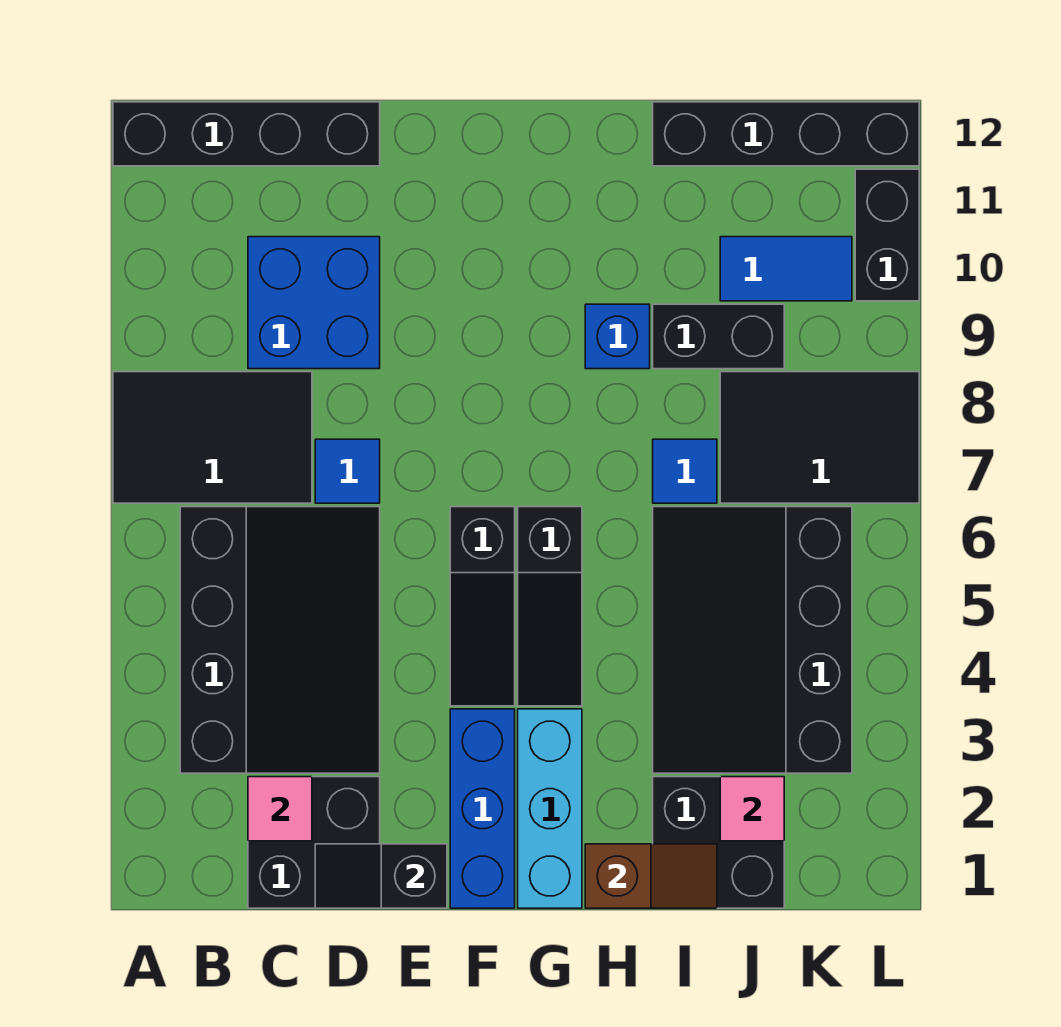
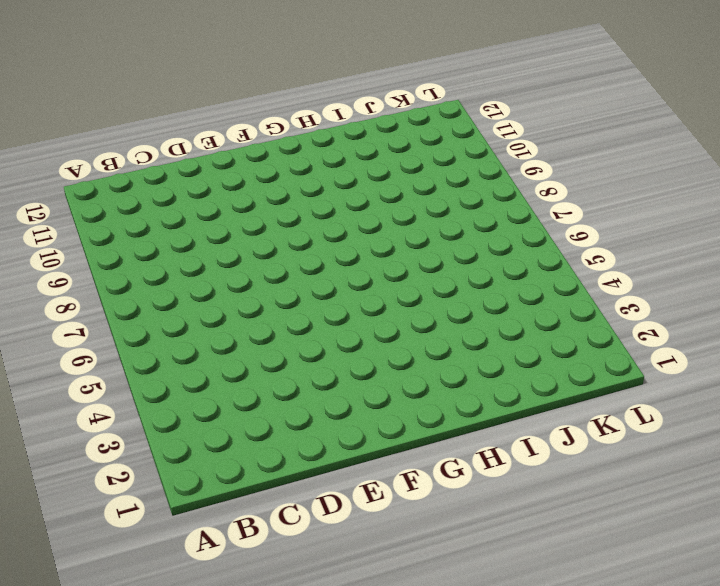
none -> black 2x3 tile [113,372,312,503]
none -> black 1x4 brick [113,102,380,166]
none -> black 3x4 slope [180,507,380,773]

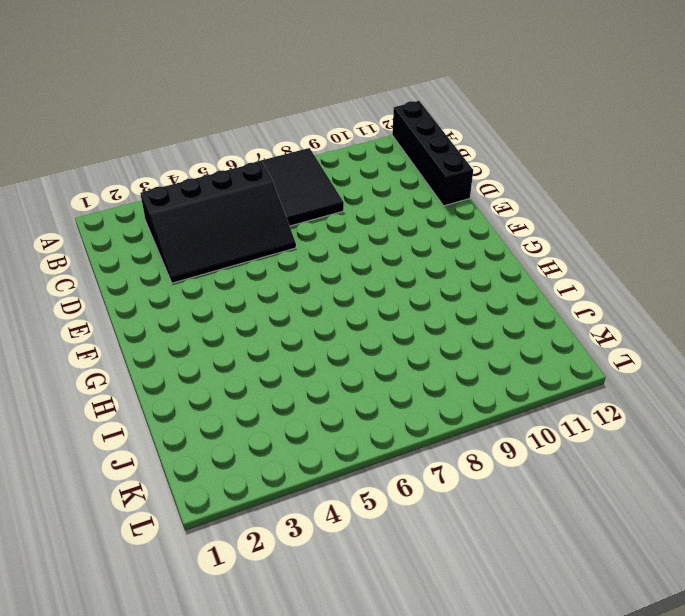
none -> black 2x2 brick [248,777,380,908]
none -> blue 2x2 brick [248,237,380,369]
none -> blue 1x1 tile [315,439,380,503]

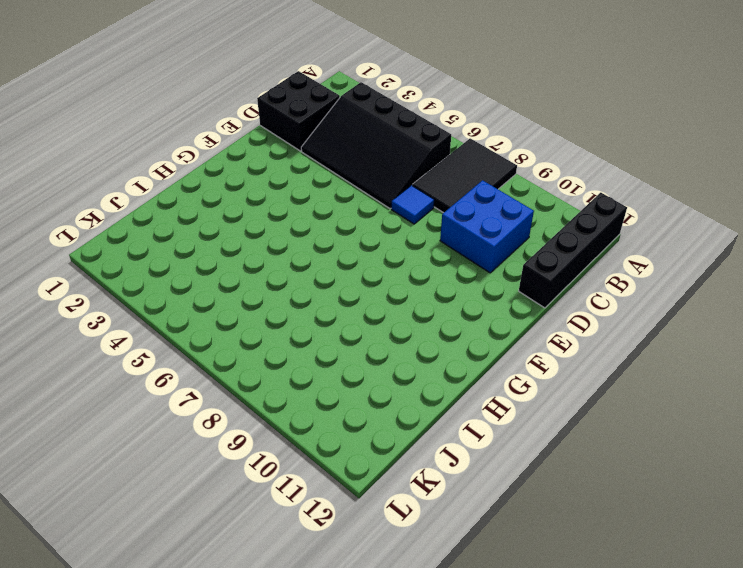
none -> blue 1x3 brick [450,709,515,908]
none -> black 1x3 slope [450,507,515,706]
none -> cyan 1x3 brick [518,709,582,908]

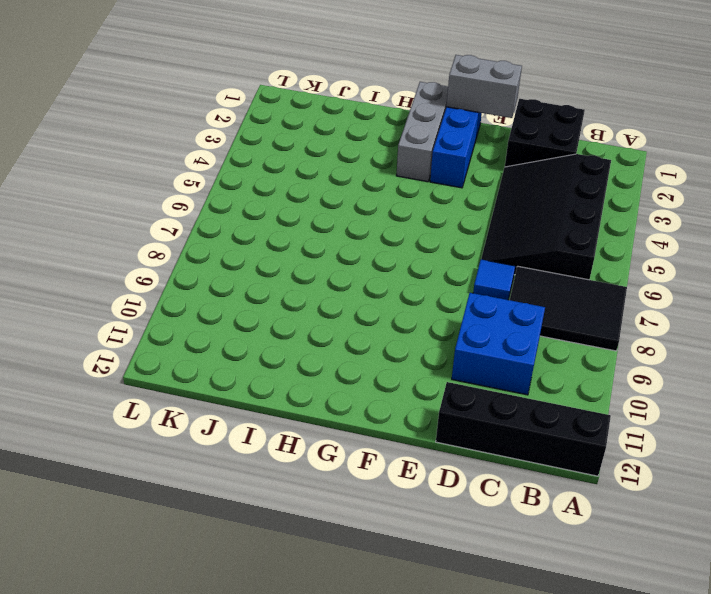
grey 1x2 brick [446,55,522,118] -> black 1x2 slope [315,844,447,908]
grey 1x3 brick [396,82,448,182] -> cyan 1x3 brick [518,709,582,908]
none -> black 1x3 slope [450,507,515,706]
none -> black 1x3 slope [518,507,582,706]
none -> blue 1x1 brick [585,304,650,369]

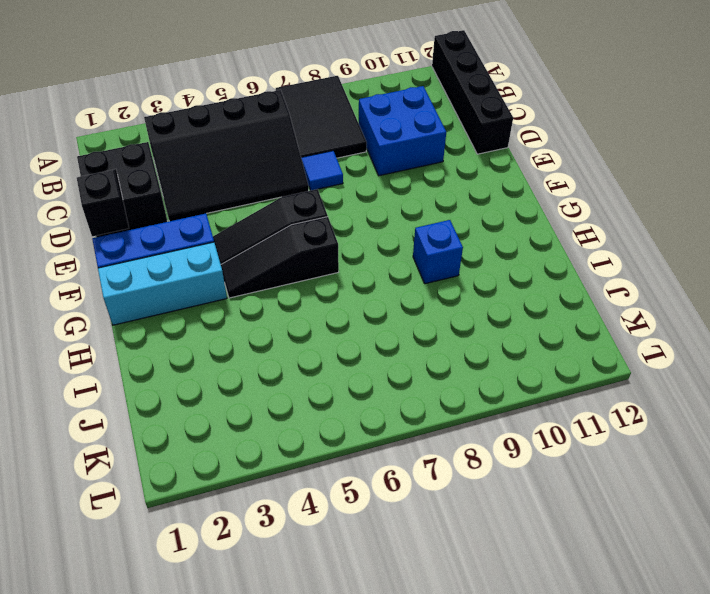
none -> black 2x2 brick [653,777,784,908]
none -> black 3x4 slope [653,507,852,773]
none -> blue 1x1 tile [653,439,717,503]

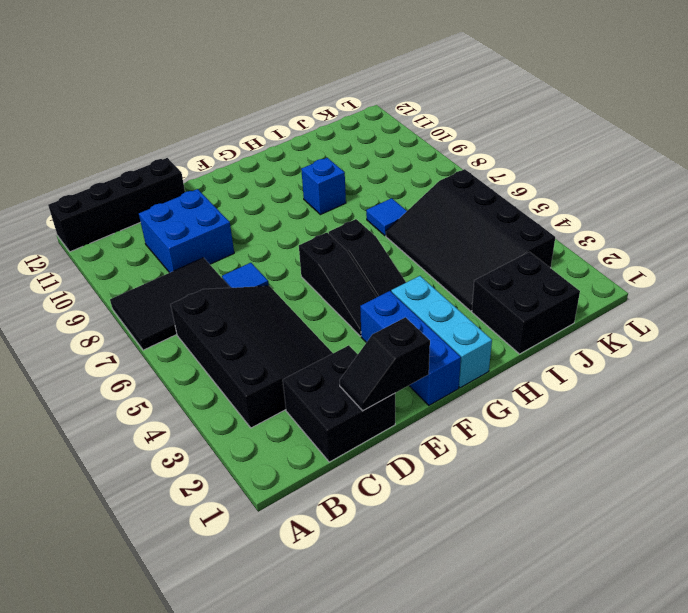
none -> black 1x2 brick [653,304,784,369]
none -> black 1x4 brick [653,102,919,166]
none -> black 2x3 tile [720,372,919,503]

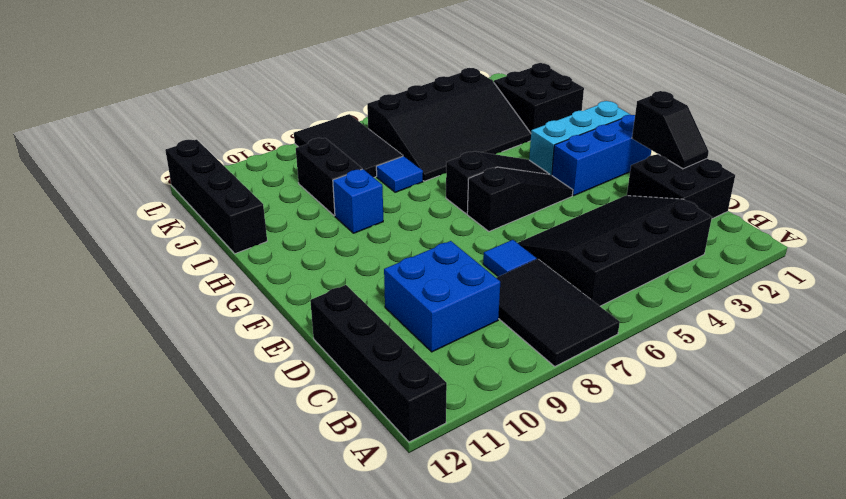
none -> blue 1x2 tile [720,237,852,301]
none -> black 1x2 brick [855,169,919,301]
none -> pink 1x1 tile [248,777,312,841]

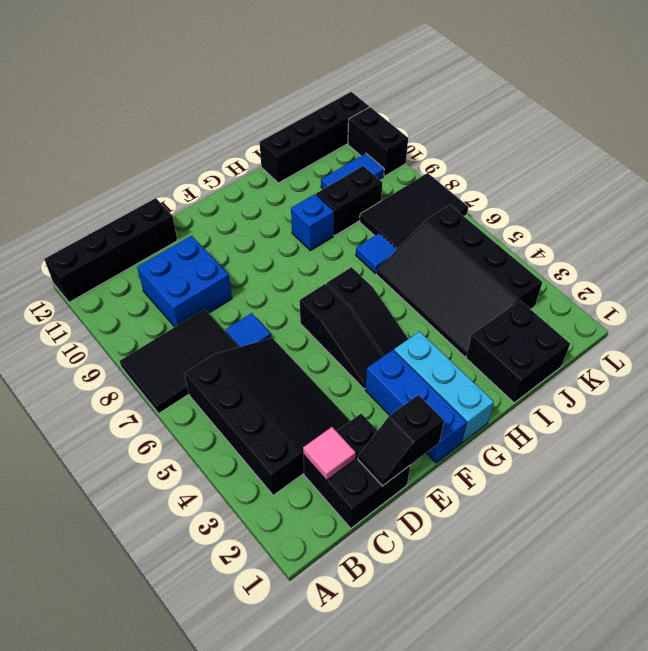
none -> brown 1x2 slope [585,844,717,908]
none -> pink 1x1 tile [720,777,784,841]

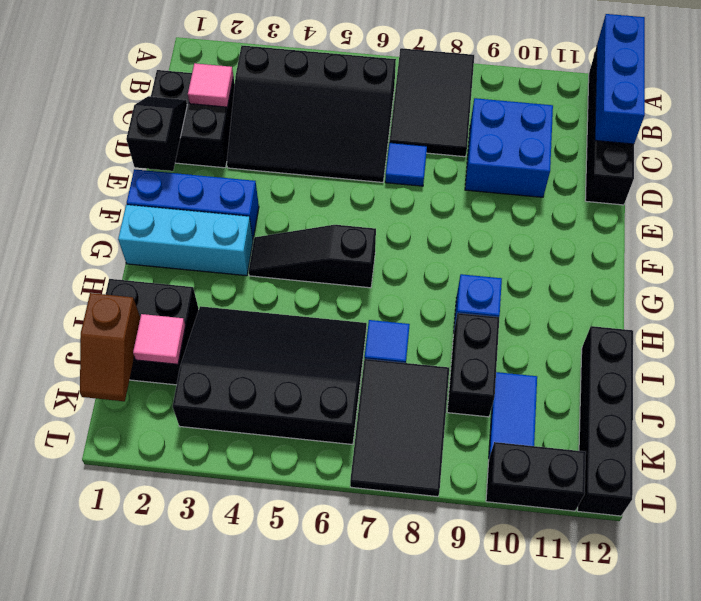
blue 1x3 brick [595,14,645,144] -> none
brown 1x2 slope [80,293,140,401] -> brown 1x2 slope moved to [585,844,717,908]
none -> black 1x3 slope [450,507,515,706]

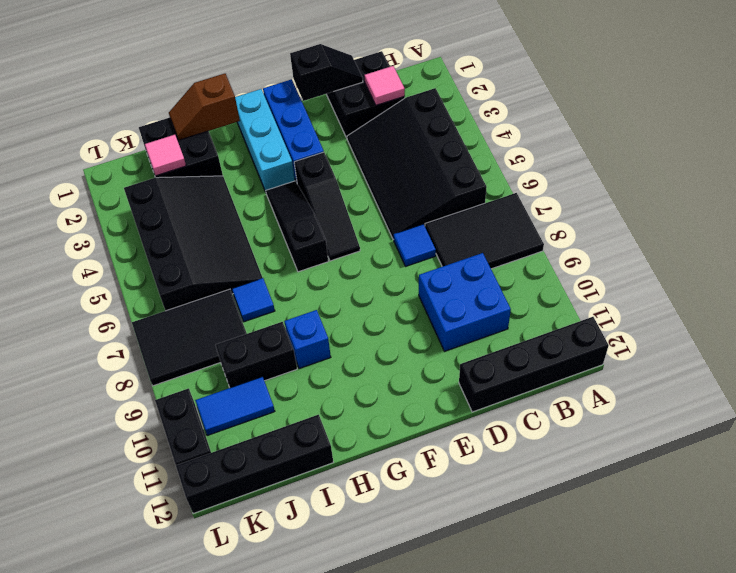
black 1x3 slope [294,152,360,261] -> black 1x3 slope turned to [450,507,515,706]

